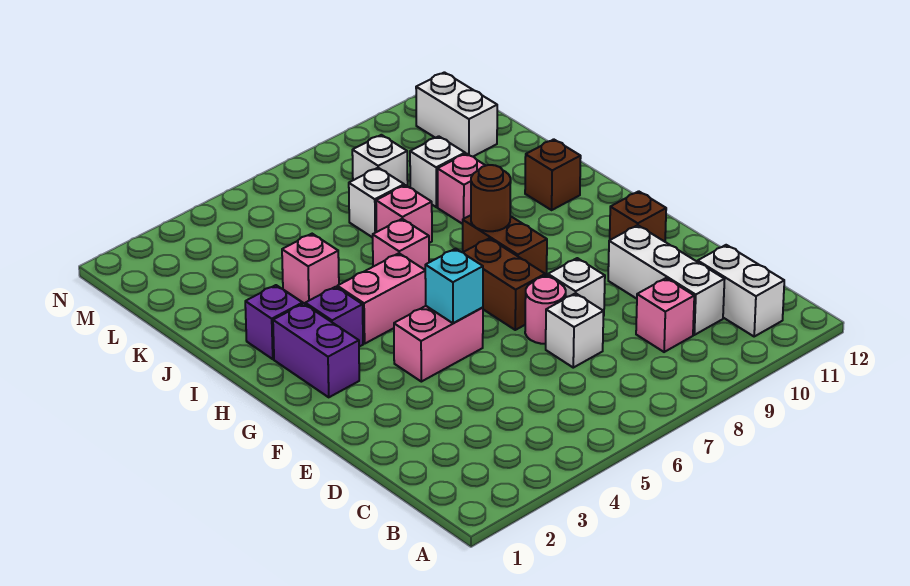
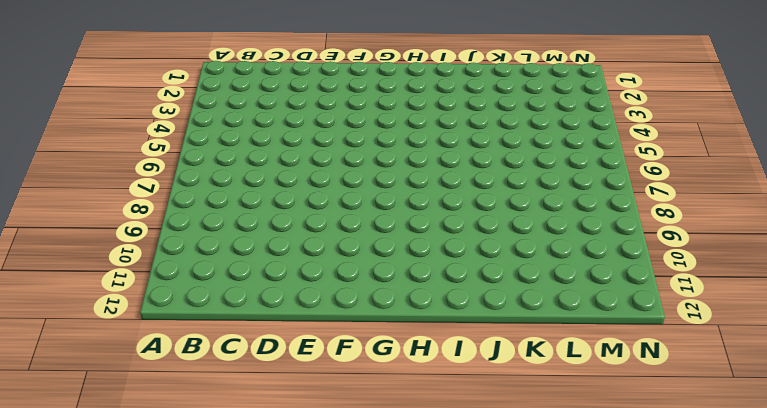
none -> white 1x2 brick [698,245,784,336]
none -> pink 1x1 brick [636,278,694,352]
none -> white 1x3 brick [608,225,725,335]

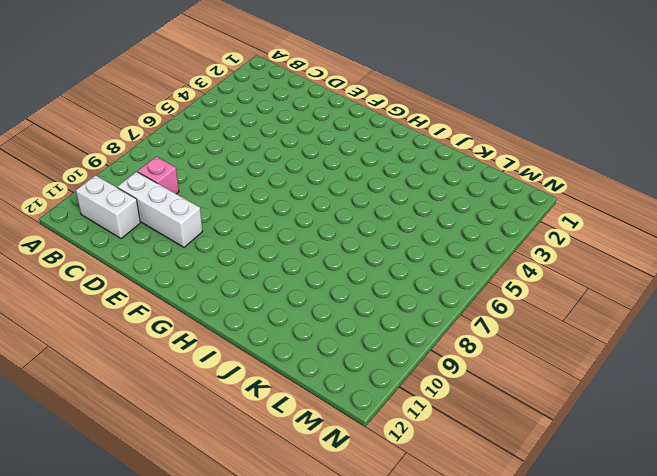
none -> white 1x1 brick [546,293,604,368]
none -> pink 1x1 round brick [525,277,566,344]
none -> white 1x1 brick [548,258,605,316]

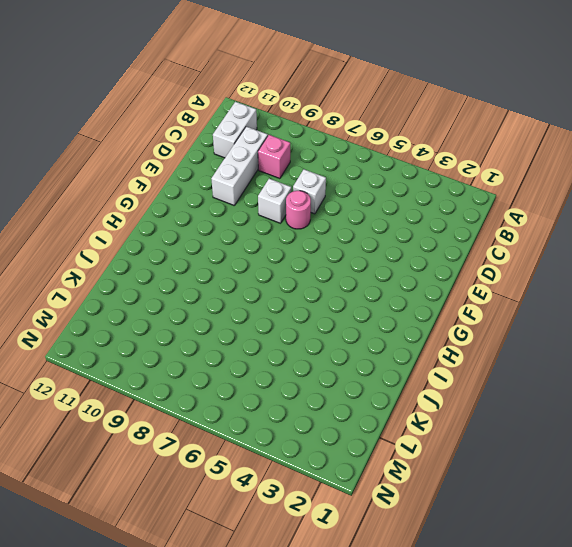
none -> pink 1x2 brick [394,306,483,382]
none -> brown 1x2 brick [463,238,545,330]
none -> brown 1x1 brick [610,191,666,242]

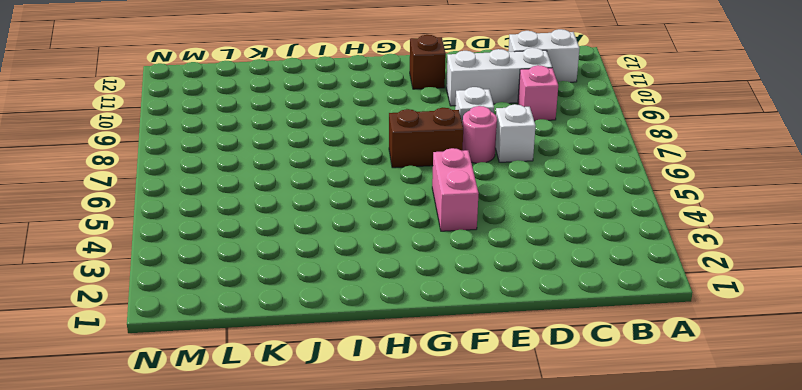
none -> purple 1x2 brick [273,304,359,397]
none -> brown 1x2 brick [463,215,547,277]
none -> purple 1x1 brick [305,287,363,347]

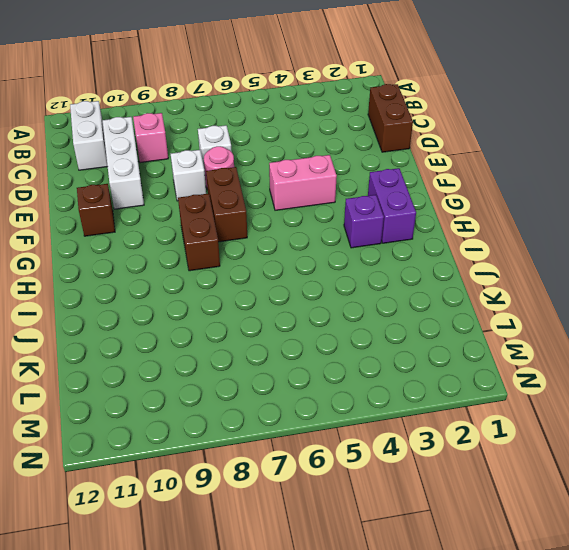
brown 1x2 brick [368,84,413,152] -> none
none -> pink 1x2 brick [337,253,426,344]
none -> purple 1x1 brick [245,285,302,359]
none -> pink 1x1 brick [373,219,429,270]

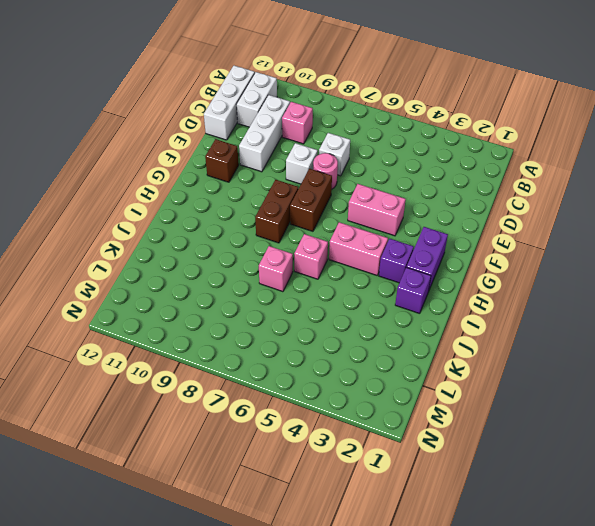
white 1x3 brick [204,66,255,140] -> none
none -> brown 1x1 brick [525,139,581,210]
none -> pink 1x1 brick [282,234,339,304]
none -> pink 1x1 brick [437,153,486,224]

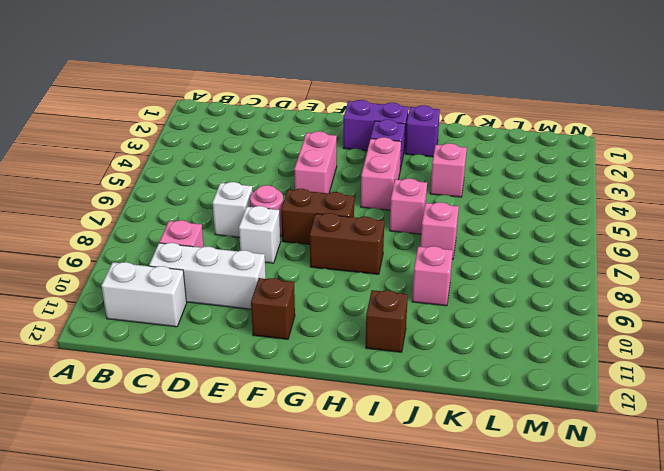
none -> white 1x1 brick [349,168,404,238]
none -> white 1x1 brick [410,136,465,207]
none -> white 1x1 brick [352,135,408,186]

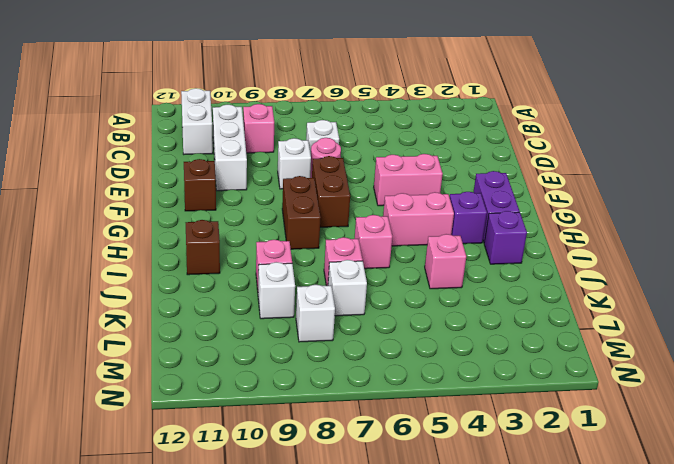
none -> white 1x2 brick [416,72,497,157]
none -> cyan 1x1 brick [425,249,483,323]
none -> brown 1x1 round brick [471,165,511,231]

